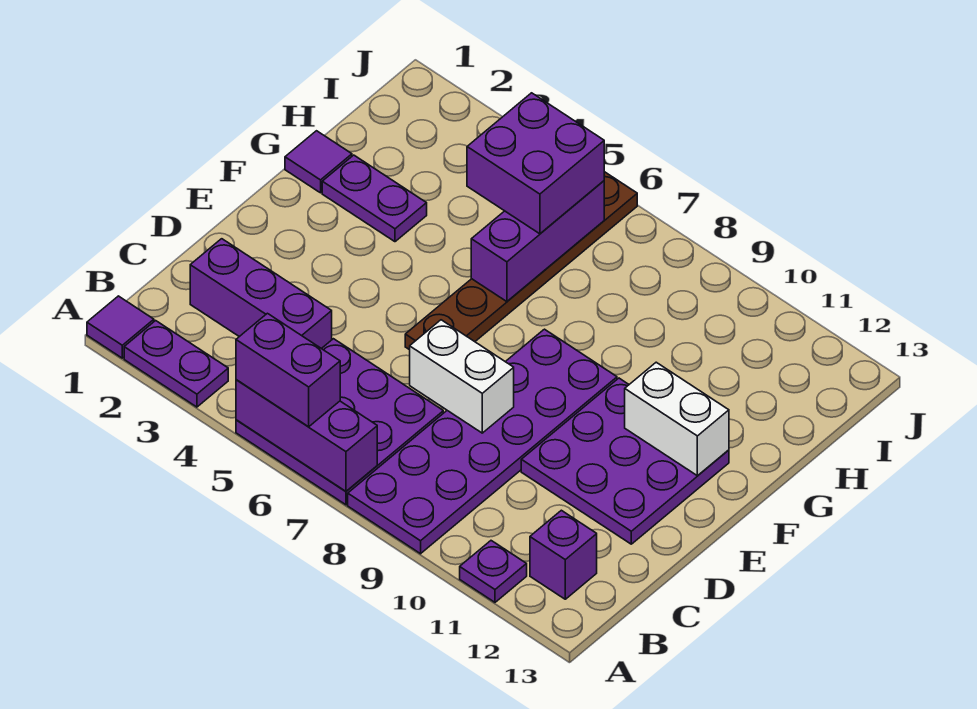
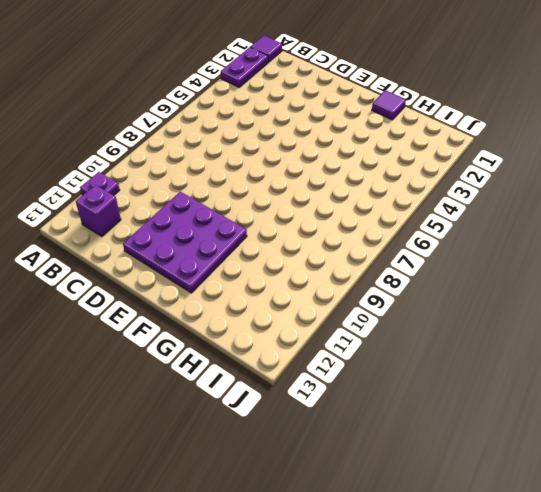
none -> purple 3x3 plate [236,339,443,505]
none -> purple 2x6 plate [348,329,617,554]
none -> purple 1x3 brick [190,239,332,349]

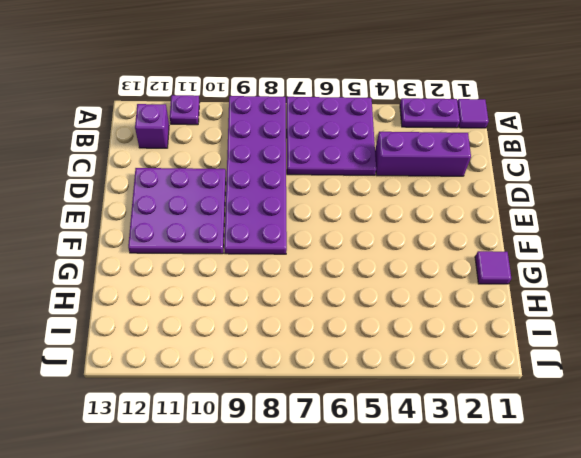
none -> brown 1x6 plate [405,172,637,350]
none -> purple 1x2 plate [322,155,427,242]
none -> purple 1x3 brick [236,380,377,491]

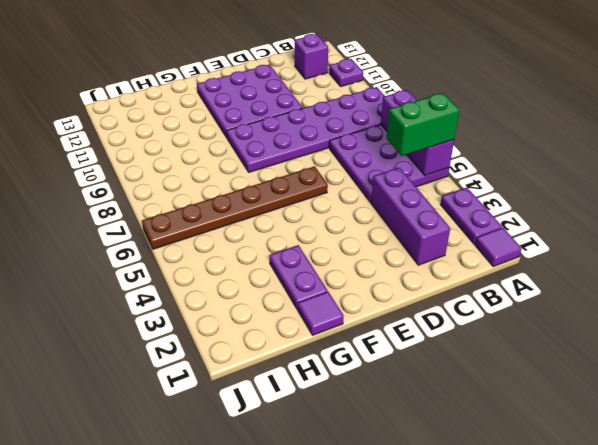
green 1x2 brick [387,93,459,156] -> purple 1x2 brick [236,313,340,427]
none -> white 1x2 brick [410,320,514,433]
none -> white 1x2 brick [625,362,729,476]
none -> purple 1x3 brick [471,181,604,302]

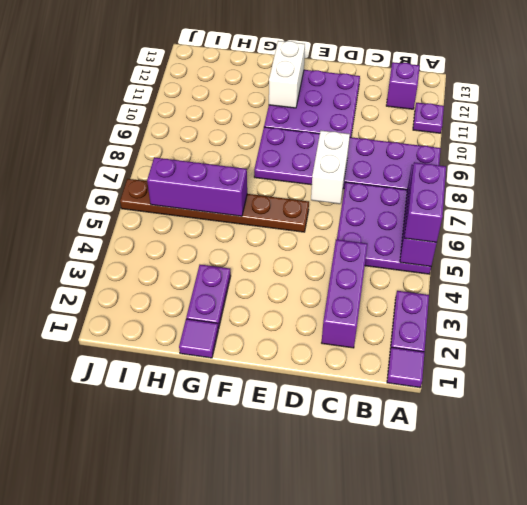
none -> purple 2x2 brick [467,93,604,234]

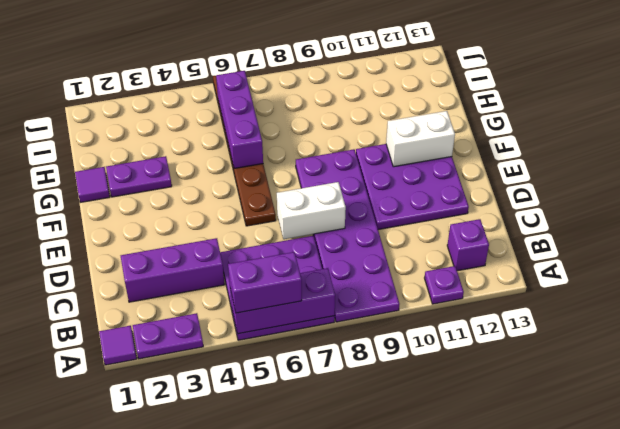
none -> purple 2x2 brick [467,93,604,234]

